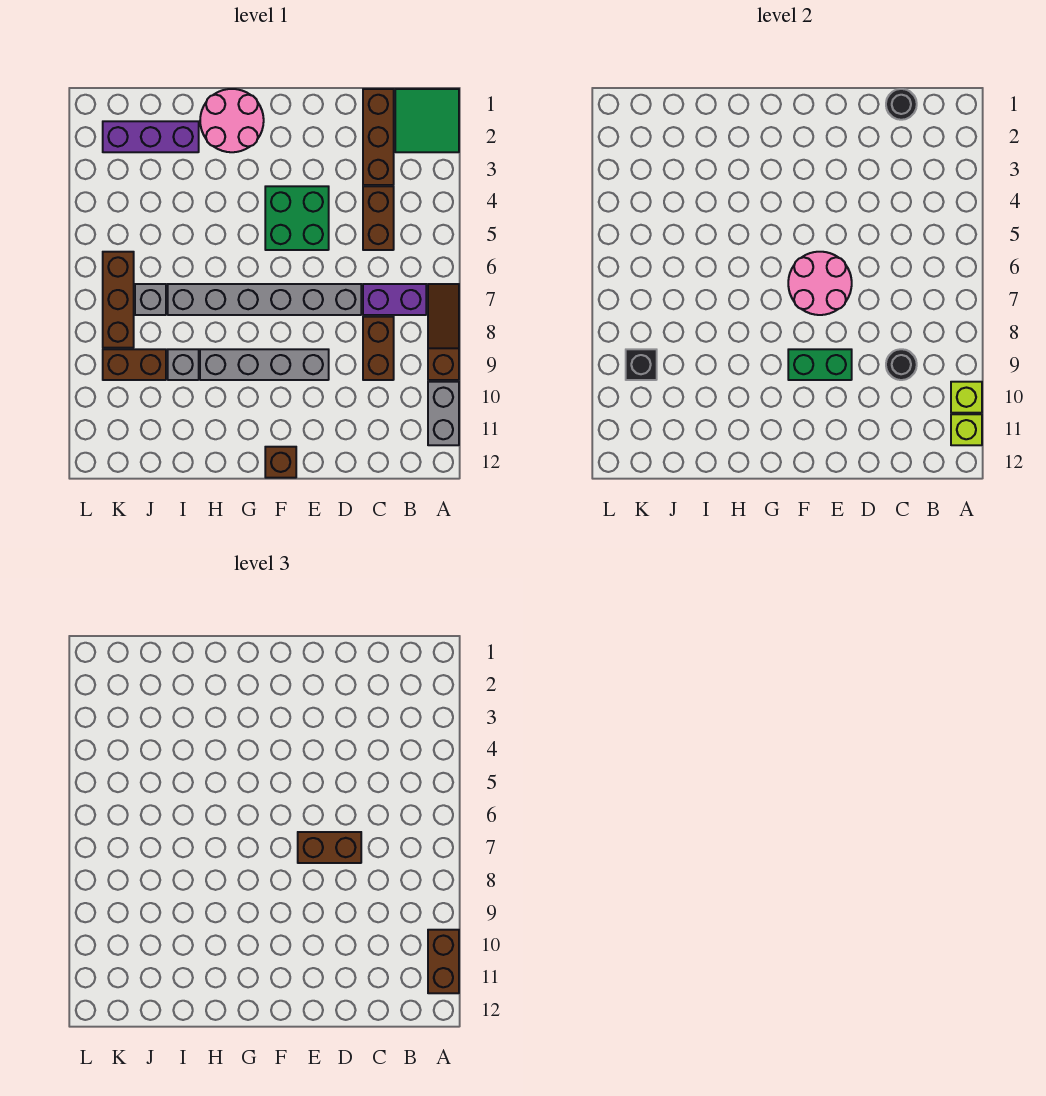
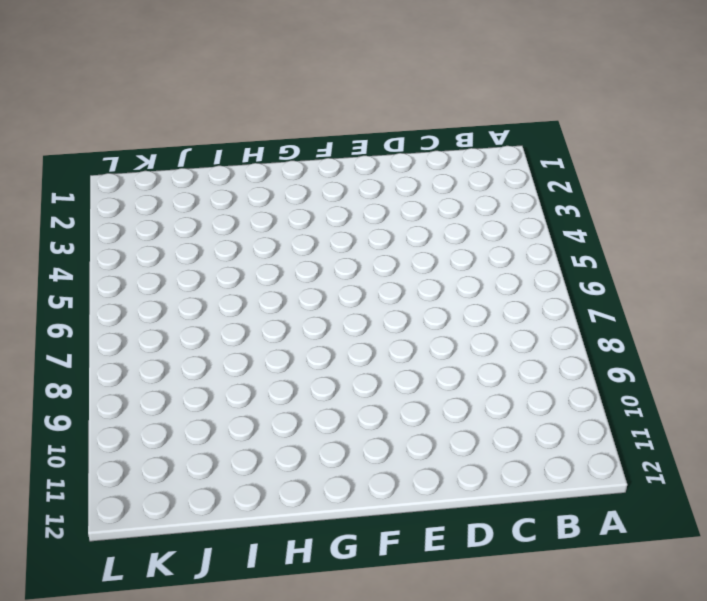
none -> green 2x2 tile [395,89,459,152]
none -> brown 1x3 slope [428,284,459,380]
none -> grey 1x2 brick [428,382,459,445]

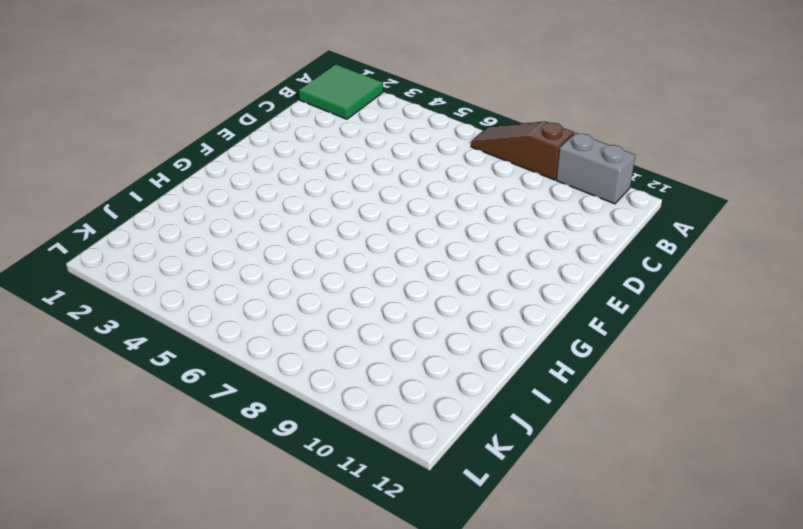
none -> purple 1x2 brick [363,284,426,315]
none -> brown 1x3 brick [363,89,394,185]
none -> brown 1x2 brick [363,186,394,250]

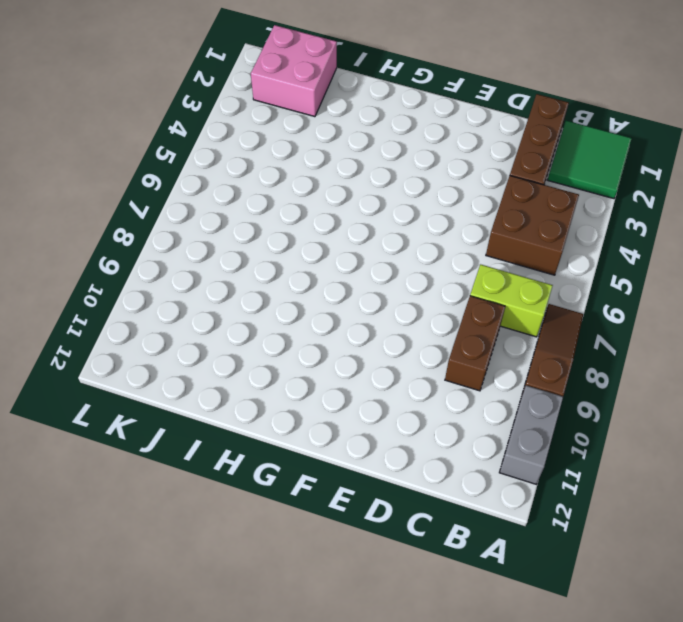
brown 2x2 brick [486,176,579,275] -> brown 1x2 brick [363,186,394,250]
lime 1x2 brick [470,264,553,337] -> purple 1x2 brick [363,284,426,315]
pink 2x2 brick [251,25,337,117] -> purple 1x3 brick [103,121,199,152]
none -> grey 1x6 brick [168,284,361,315]
none -> green 2x2 brick [265,186,329,250]
none -> grey 1x4 brick [200,349,329,380]

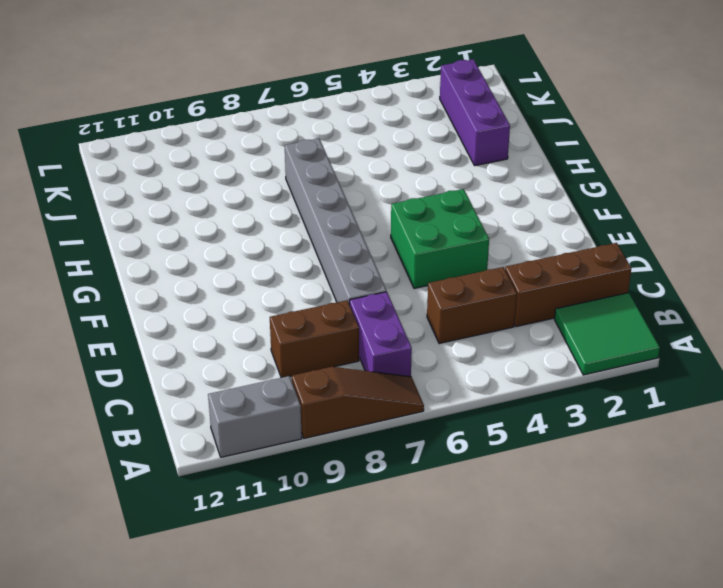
none -> grey 1x4 brick [200,349,329,380]
none -> brown 1x1 brick [265,447,296,478]
none -> pink 2x2 round brick [200,89,264,152]

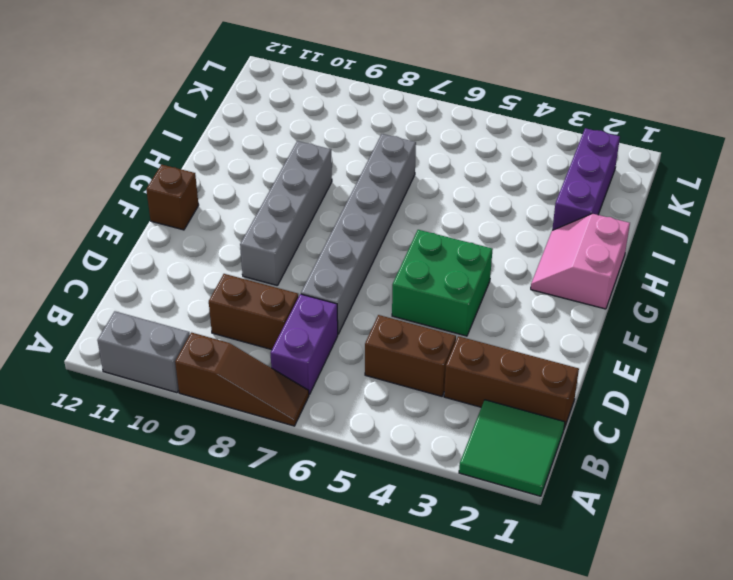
pink 2x2 slope [531,214,630,309] -> pink 2x2 round brick [200,89,264,152]
none -> grey 1x1 brick [168,349,199,380]
none -> grey 1x1 brick [135,284,166,315]
none -> brown 1x2 brick [103,349,166,380]

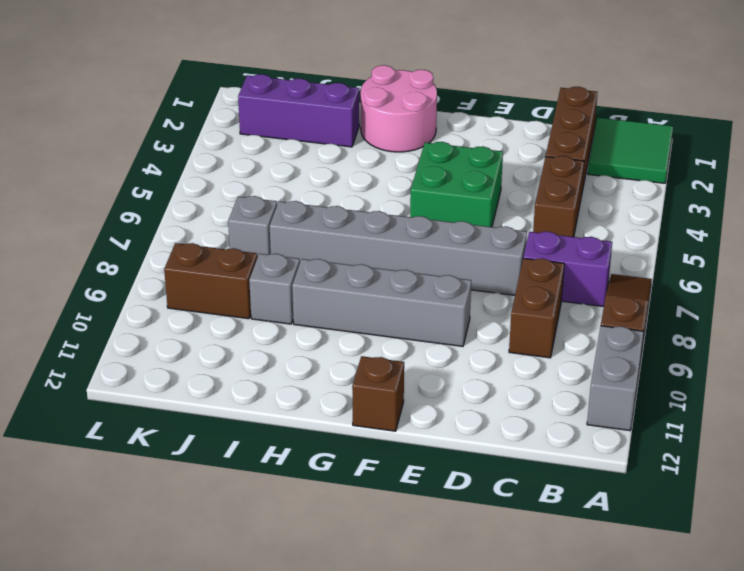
none -> brown 1x3 brick [103,252,134,348]
none -> lime 1x1 brick [951,382,982,413]
none -> lime 1x1 brick [951,414,982,445]

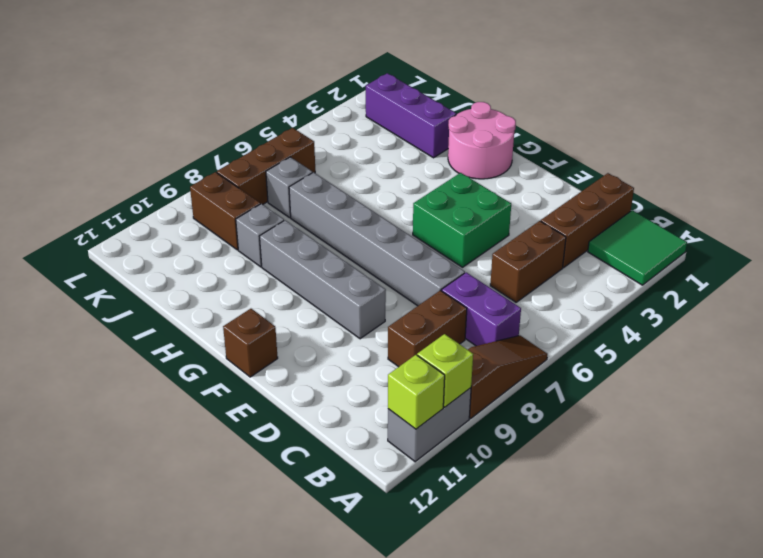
none -> black 1x1 round brick [886,89,917,120]
none -> black 1x1 round brick [886,349,917,380]
none -> pink 2x2 round brick [788,252,852,315]

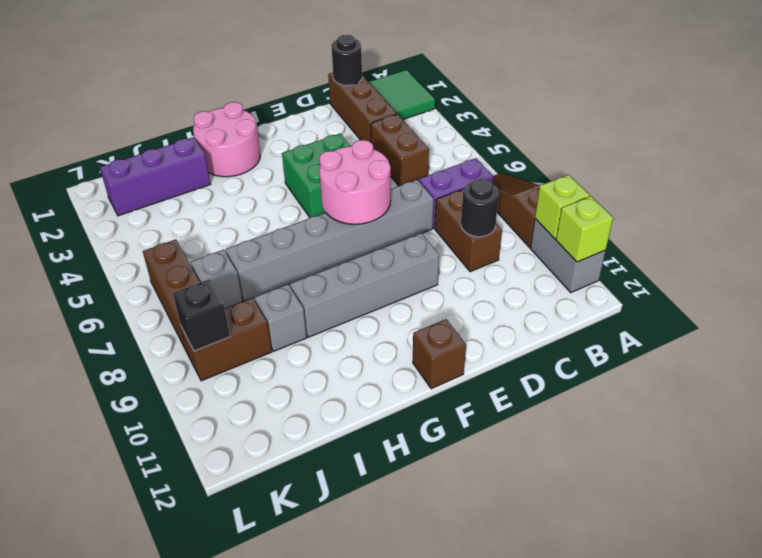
none -> green 1x2 brick [788,349,852,380]
none -> brown 1x2 brick [428,930,459,993]
none -> brown 1x2 brick [298,832,361,863]

